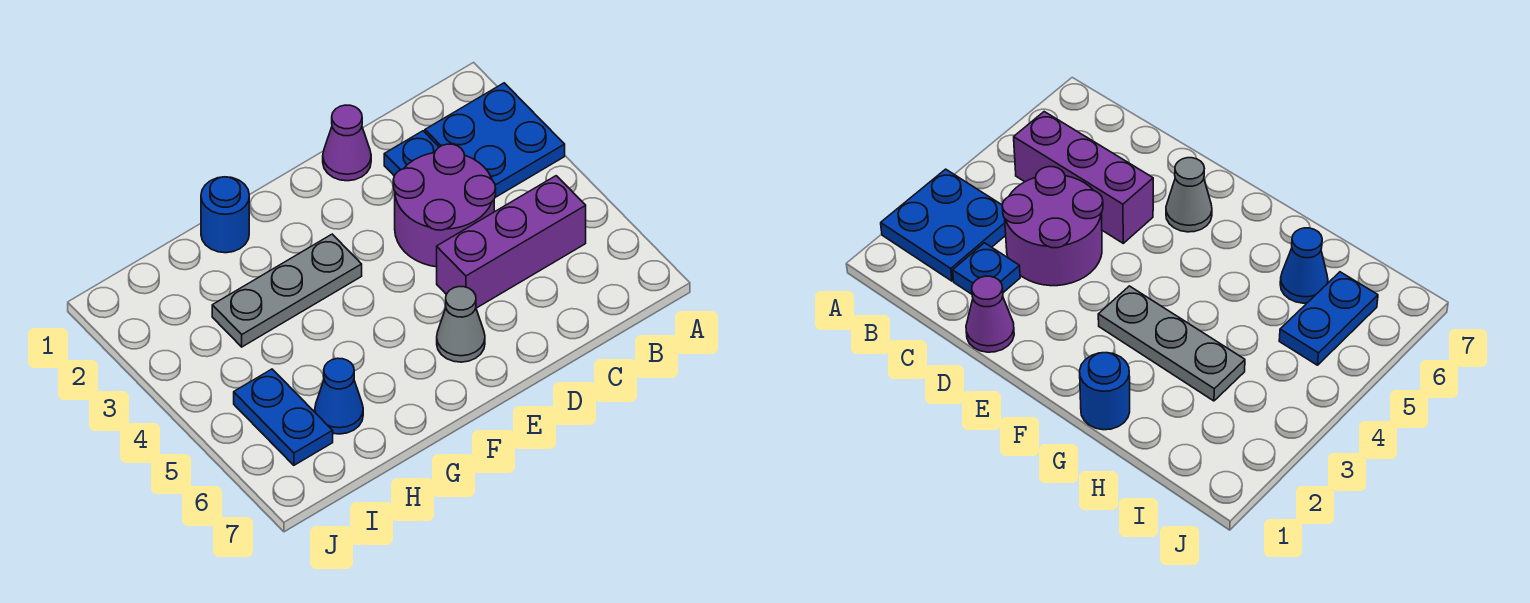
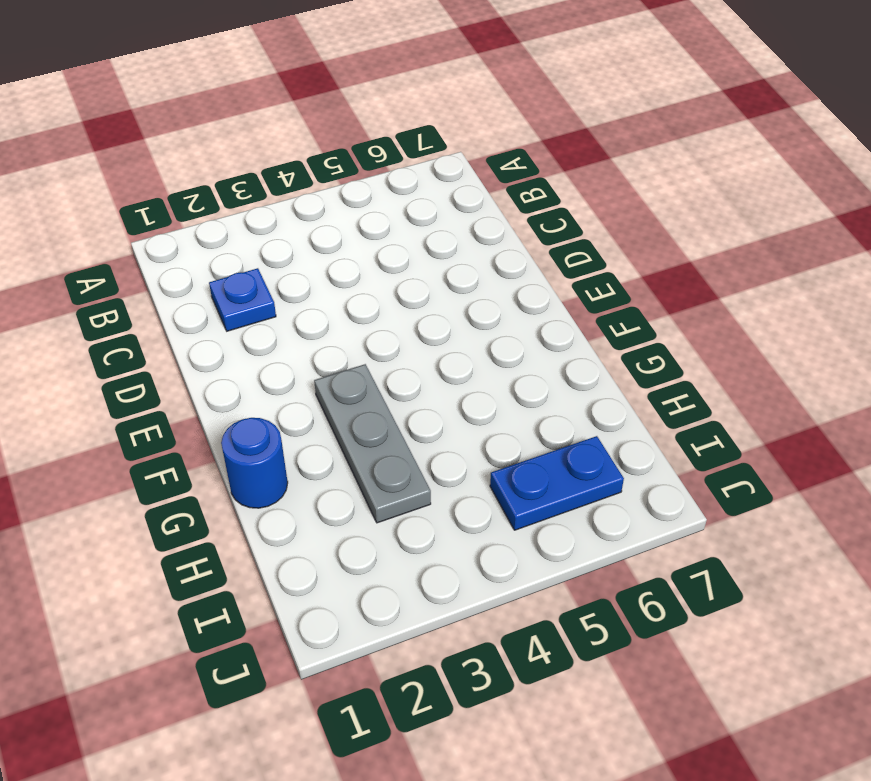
none -> blue 2x2 plate [425,83,565,197]
none -> purple 1x3 brick [437,176,586,308]

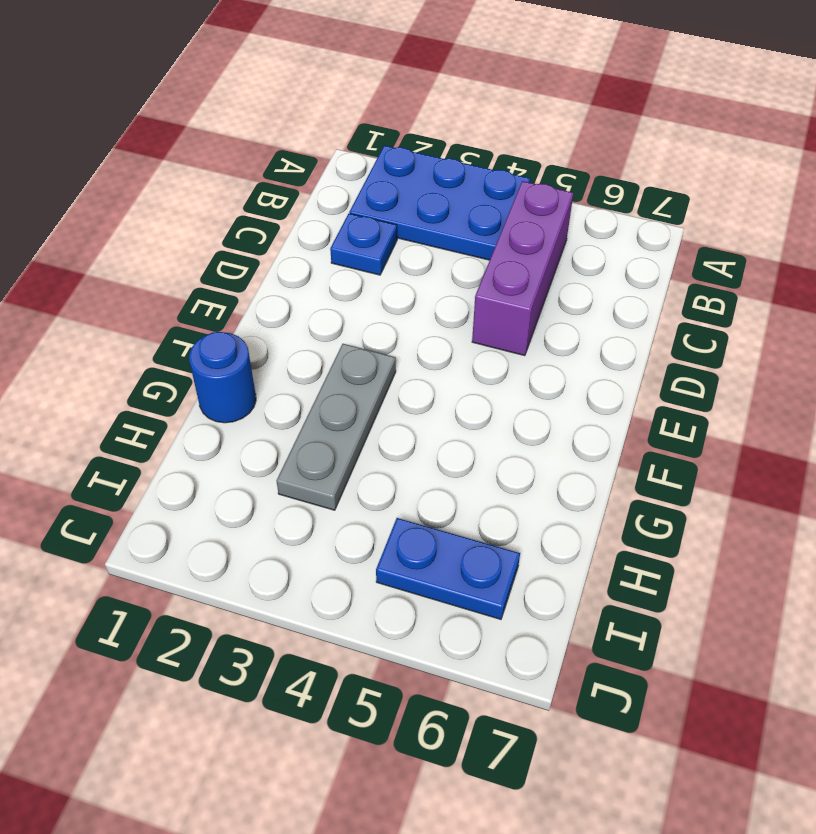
blue 2x3 plate [349,145,530,260] -> blue 2x2 plate [425,83,565,197]
none -> purple 2x2 round brick [393,144,496,267]
none -> purple 1x1 cone [323,105,371,181]

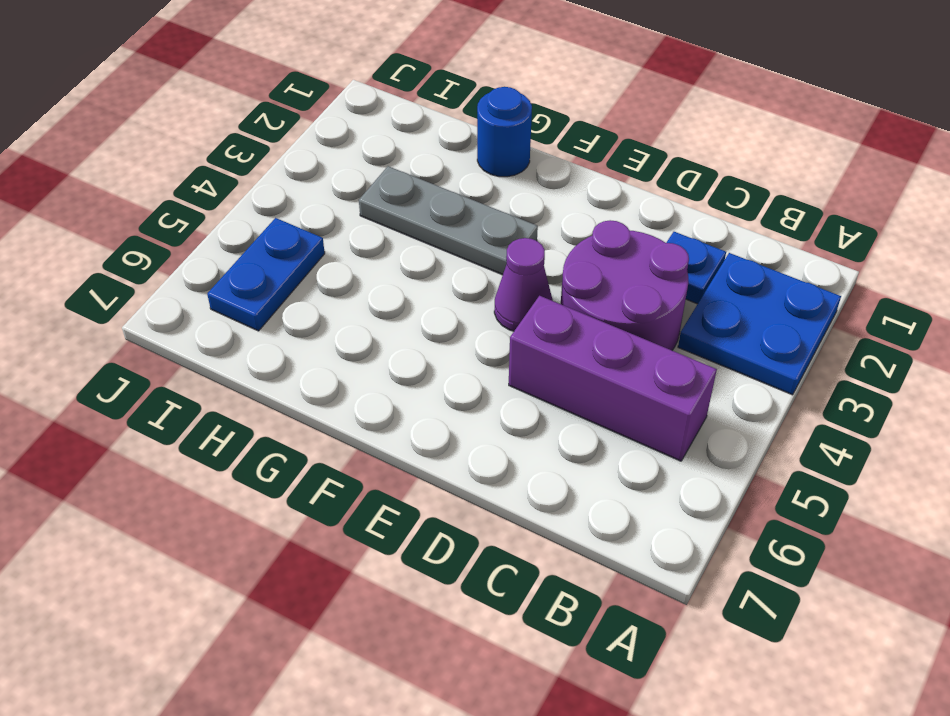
purple 1x1 cone [494,238,553,331] -> purple 1x1 cone moved to [323,105,371,181]
none -> grey 1x1 cone [437,287,485,362]
none -> blue 1x1 cone [315,358,363,434]

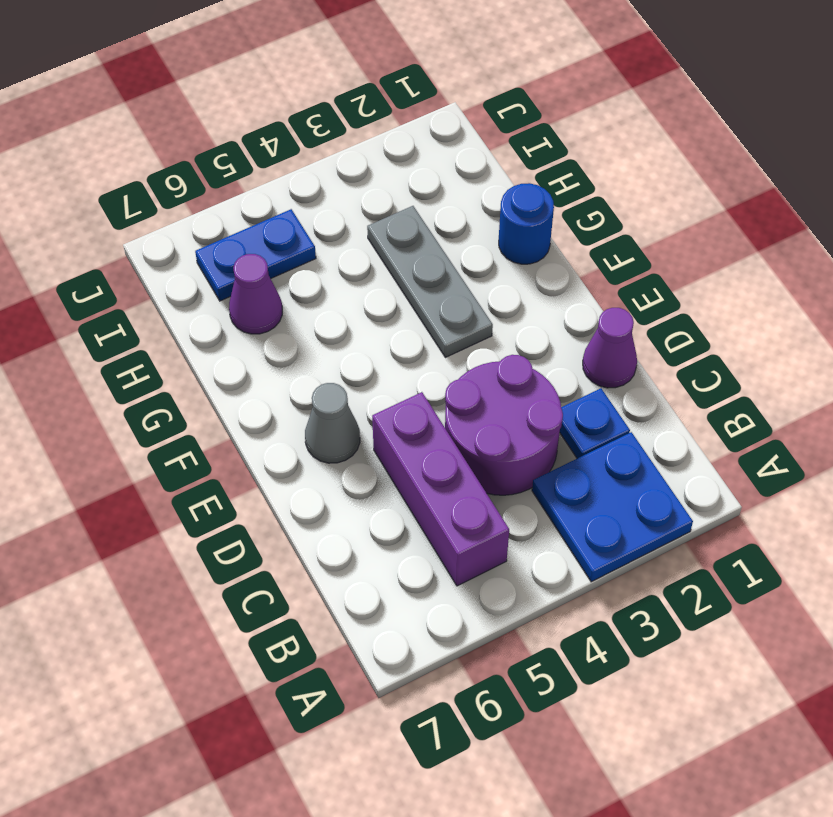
purple 1x1 cone [229,254,282,334] -> blue 1x1 cone [315,358,363,434]

